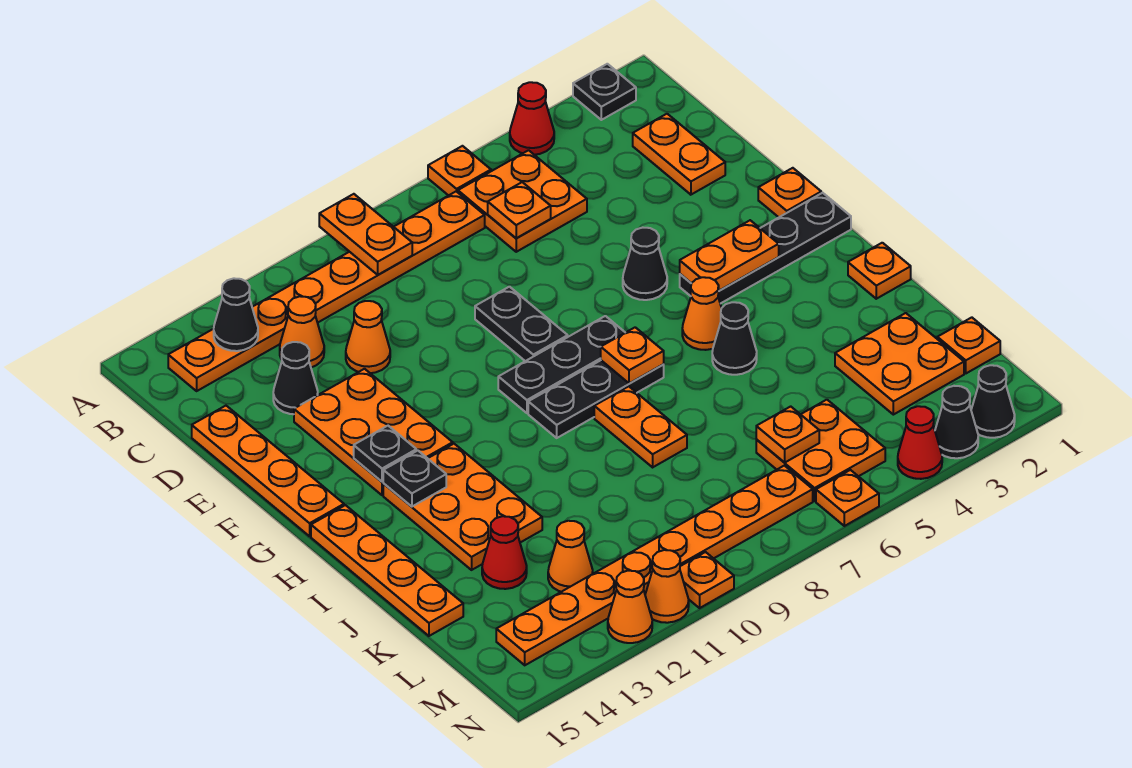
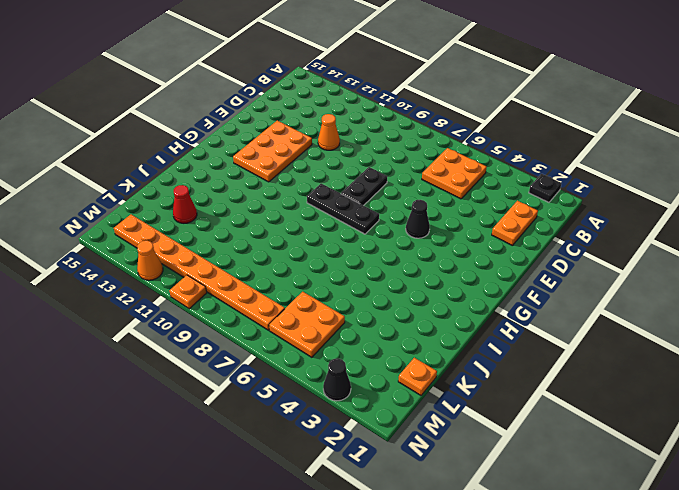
none -> red 1x1 cone [510,82,554,155]
none -> orange 1x1 plate [428,146,491,196]
none -> orange 1x8 plate [168,191,485,391]
none -> orange 1x1 cone [280,296,324,367]

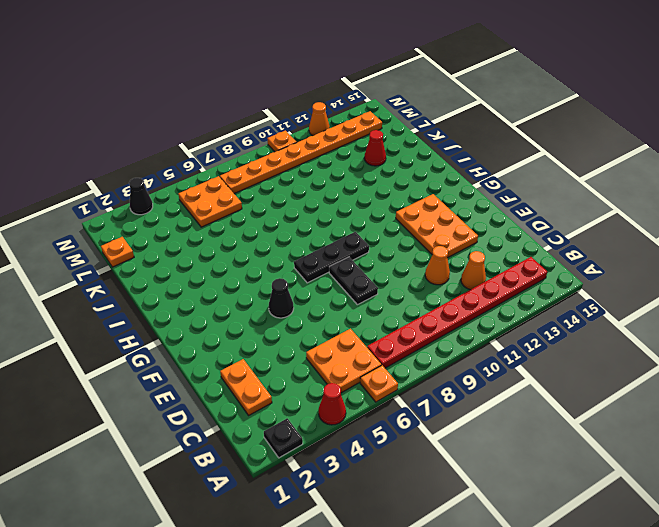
red 1x8 plate [367,257,547,368] -> orange 1x8 plate [168,191,485,391]
none -> black 1x1 cone [273,342,318,414]
none -> orange 1x4 plate [192,406,344,536]
none -> orange 1x1 plate [758,168,821,217]
none -> black 1x4 plate [680,193,851,304]

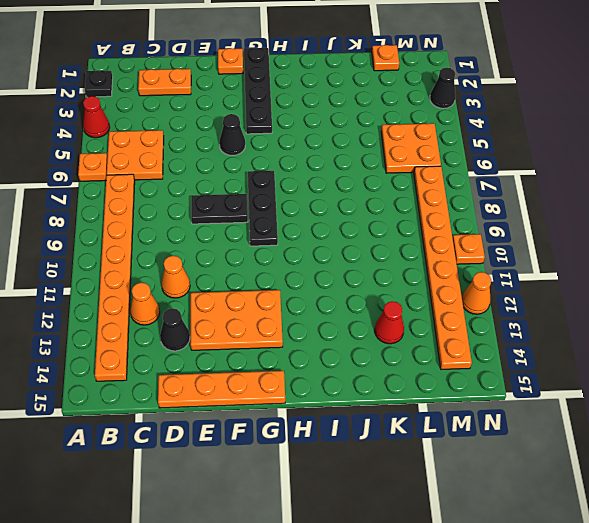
none -> orange 1x1 cone [682,277,721,350]
none -> black 1x3 plate [528,360,664,438]
none -> orange 2x3 plate [383,444,542,570]
none -> orange 1x4 plate [311,505,463,636]

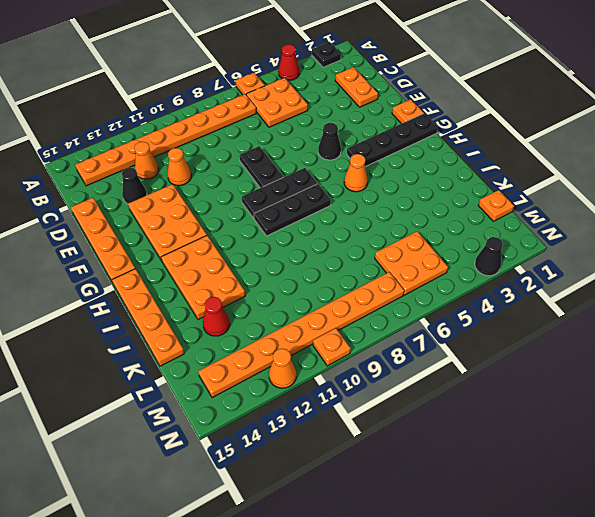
none -> orange 1x1 plate [848,243,911,299]
none -> black 1x1 cone [712,302,757,375]
none -> orange 1x2 plate [594,386,687,467]
none -> orange 2x2 plate [835,313,964,415]

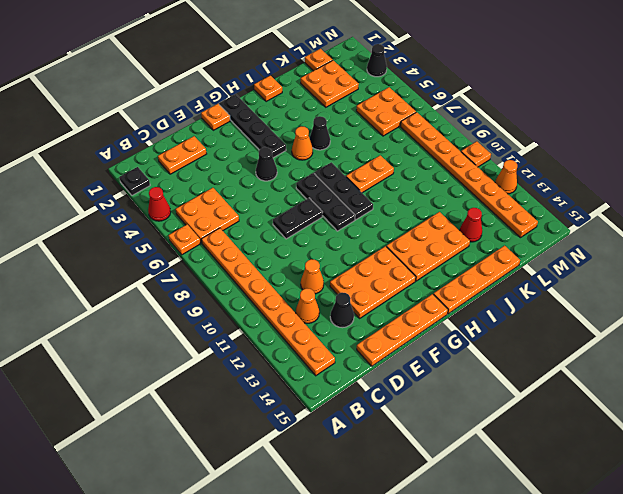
none -> orange 1x1 cone [548,521,593,592]
none -> black 1x1 cone [971,365,1015,438]
none -> red 1x1 cone [898,406,942,479]
none -> orange 1x1 plate [816,470,879,526]

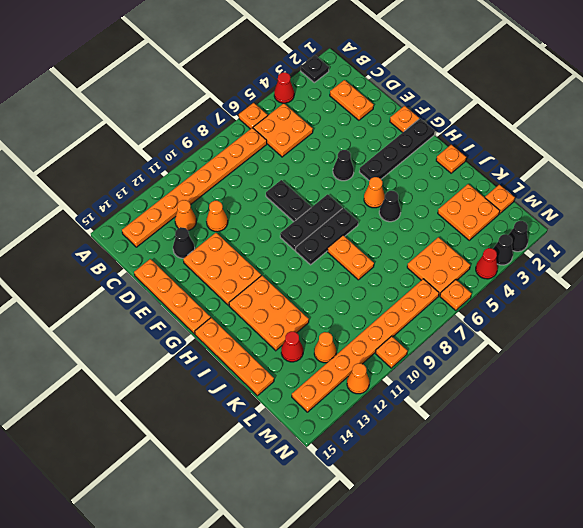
none -> orange 1x1 cone [645,550,689,623]
none -> orange 1x2 plate [319,194,412,275]
none -> black 1x1 cone [214,278,258,351]
none -> orange 1x1 plate [488,182,551,238]

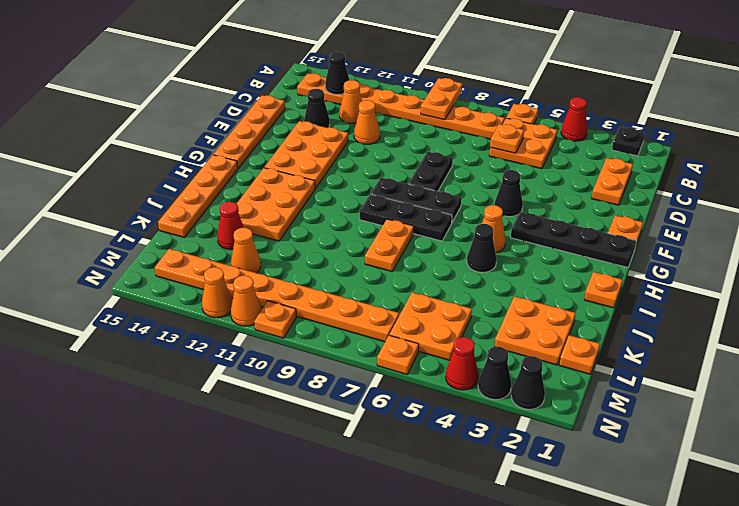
none -> orange 1x2 plate [680,220,779,291]
none -> black 1x1 plate [354,426,416,482]
none -> orange 1x1 plate [601,327,664,383]
none -> black 1x1 plate [383,451,446,507]

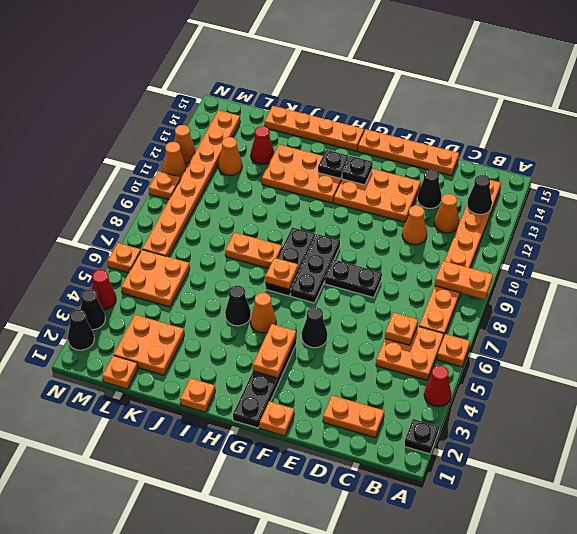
none -> orange 1x1 plate [756,406,819,463]

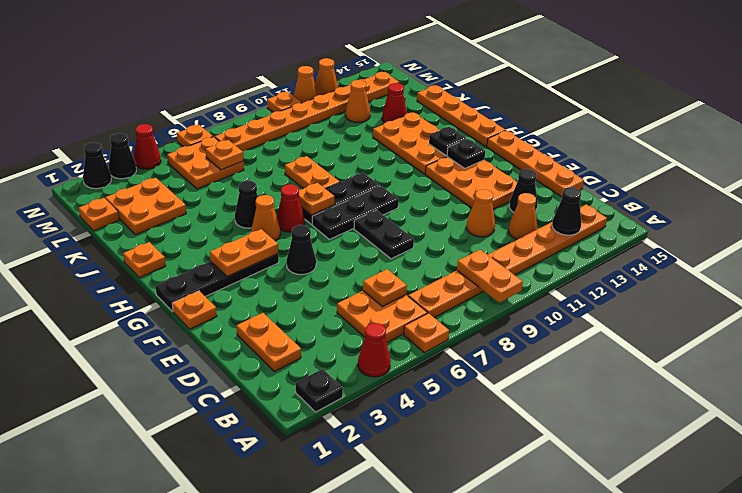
red 1x1 cone [277,184,305,232] -> none

